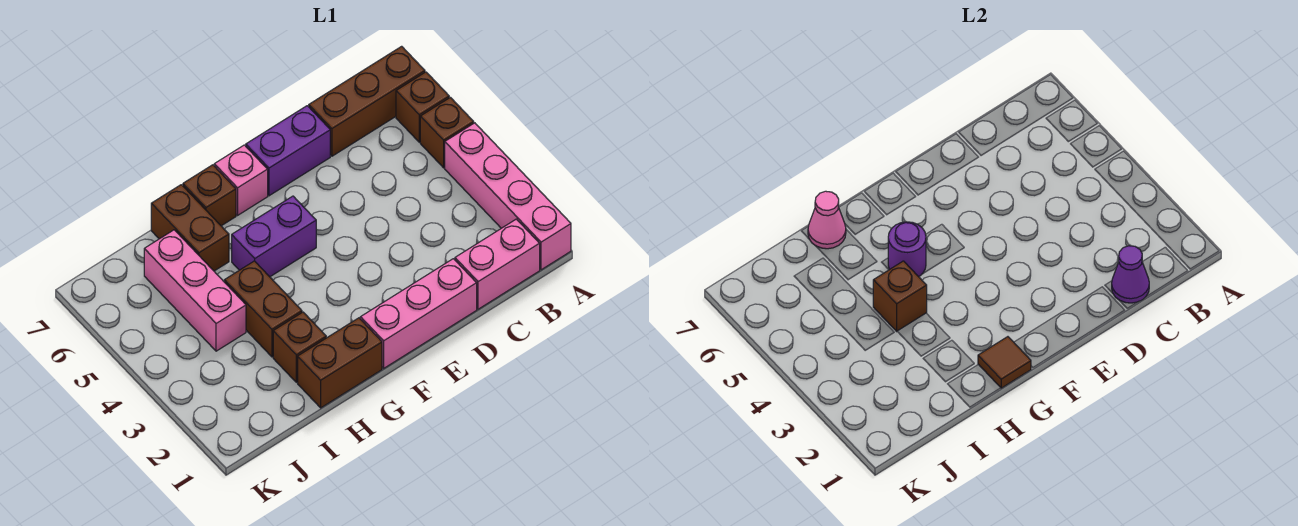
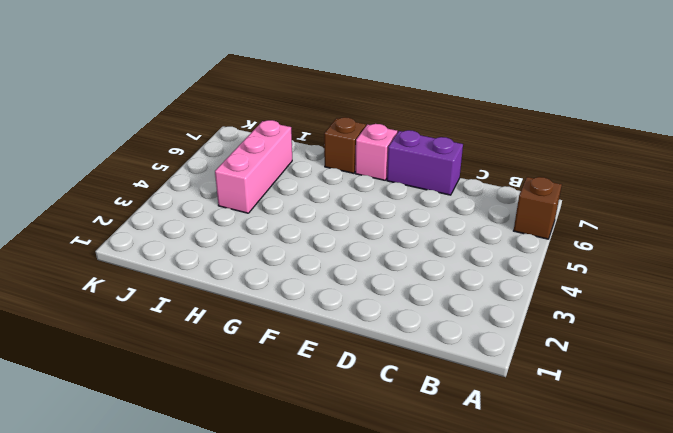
none -> pink 1x4 brick [445,123,571,270]
none -> brown 1x1 brick [420,97,474,168]
none -> brown 1x3 brick [309,46,425,156]

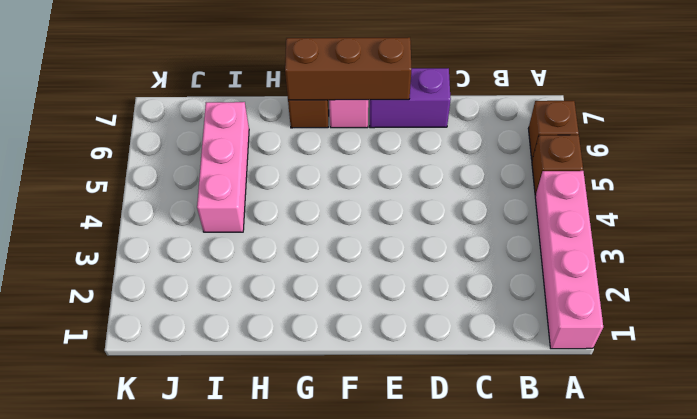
brown 1x3 brick [285,37,412,100] -> brown 1x3 brick moved to [309,46,425,156]
none -> pink 1x2 brick [455,219,540,309]
none -> pink 1x3 brick [360,259,477,368]
none -> purple 1x2 brick [232,196,316,277]

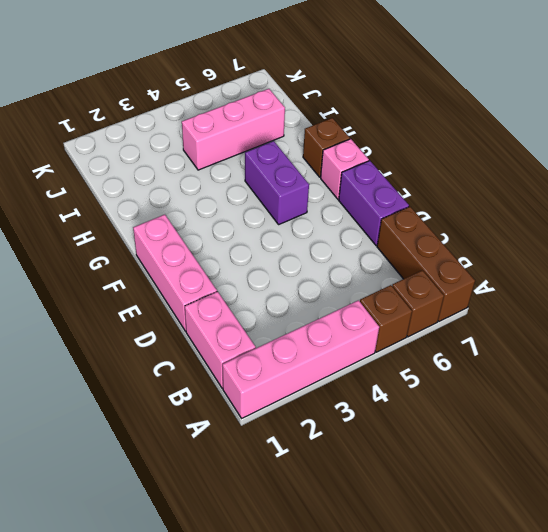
none -> brown 1x2 brick [298,318,382,408]
none -> brown 1x1 brick [273,312,326,382]
none -> brown 1x2 brick [224,261,302,357]

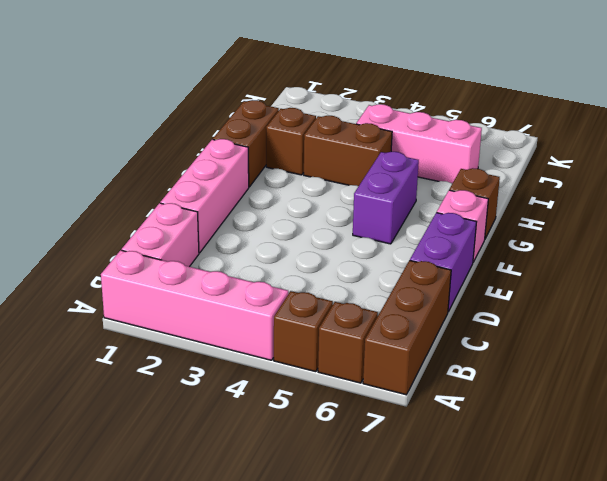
none -> brown 1x2 brick [151,185,229,271]
none -> purple 1x1 cone [1112,246,1149,303]
none -> brown 1x1 tile [978,337,1031,388]

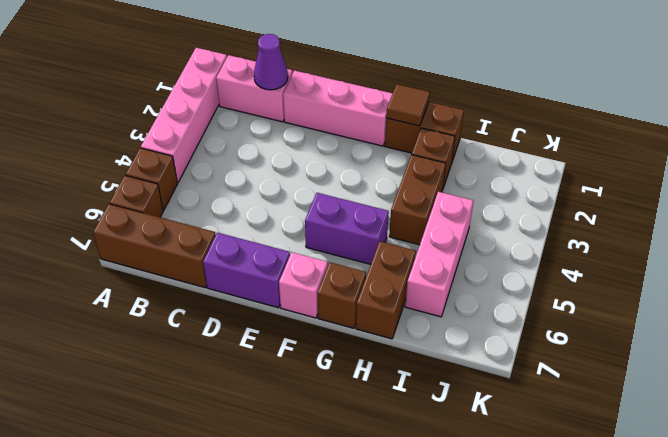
none -> purple 1x1 round brick [888,222,926,277]
none -> brown 1x1 brick [873,261,927,331]
none -> pink 1x1 cone [808,191,846,249]

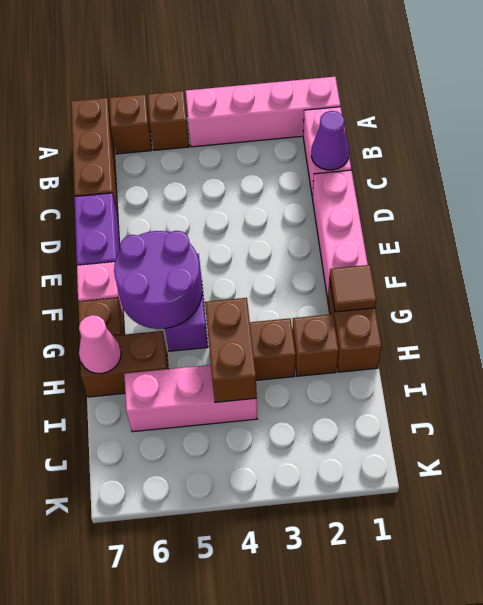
purple 2x2 round brick [114,231,202,329] -> purple 1x1 round brick [888,222,926,277]
brown 1x2 brick [205,298,257,402] -> brown 1x1 brick [873,261,927,331]

